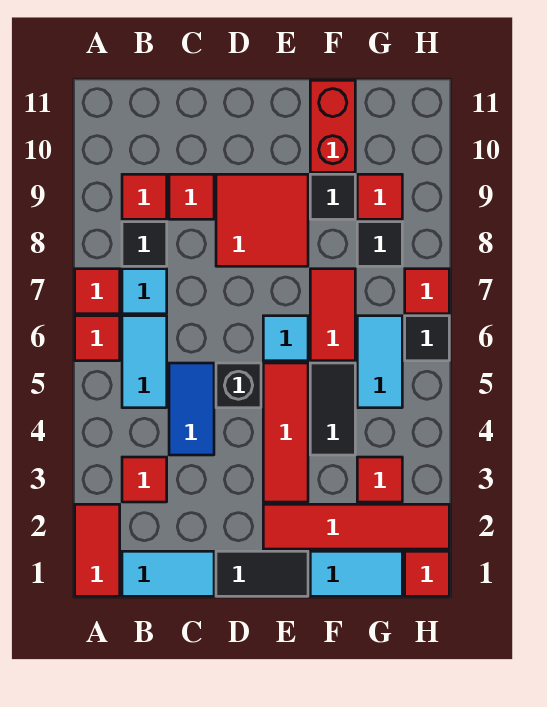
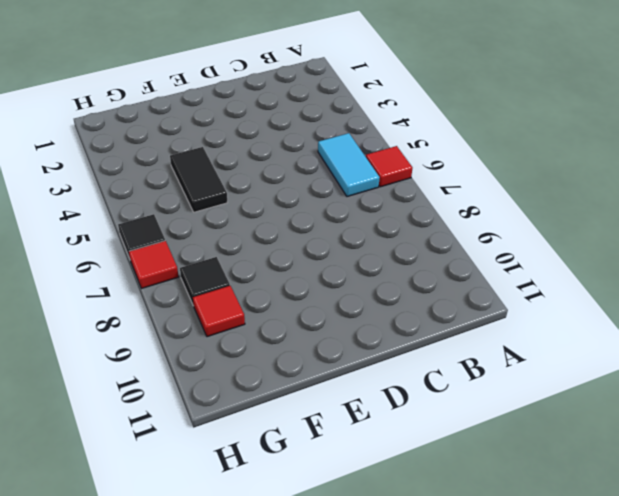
none -> red 1x2 tile [75,504,120,596]
none -> red 1x1 tile [75,269,120,314]
none -> cyan 1x2 tile [122,551,214,596]

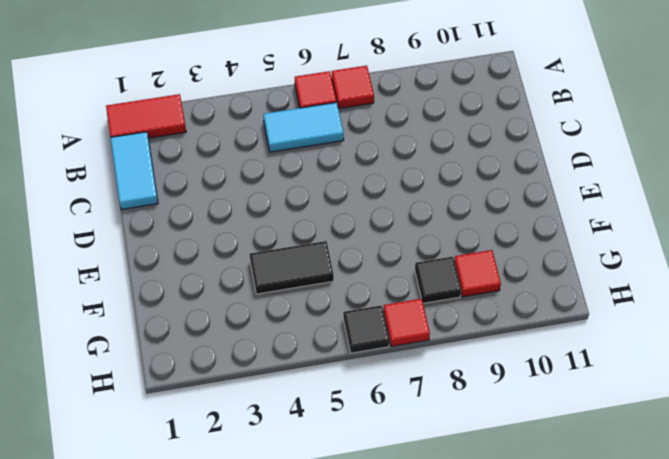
none -> red 1x1 tile [122,457,167,502]
none -> cyan 1x1 tile [122,269,167,314]
none -> black 1x1 tile [122,222,167,266]

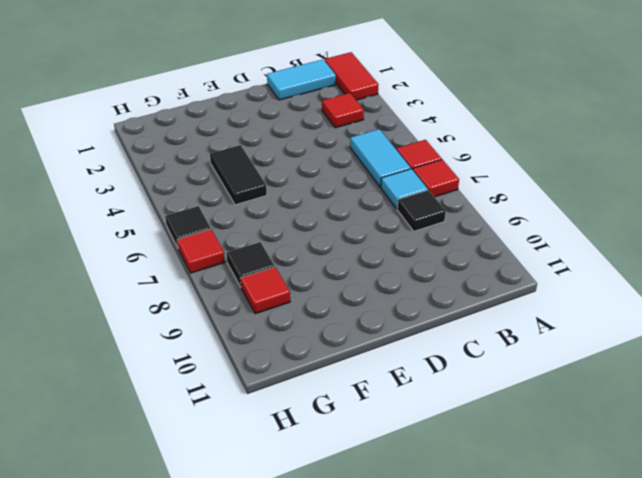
none -> red 1x1 tile [122,174,167,219]
none -> blue 1x2 tile [169,363,214,455]
none -> red 1x1 tile [169,174,214,219]

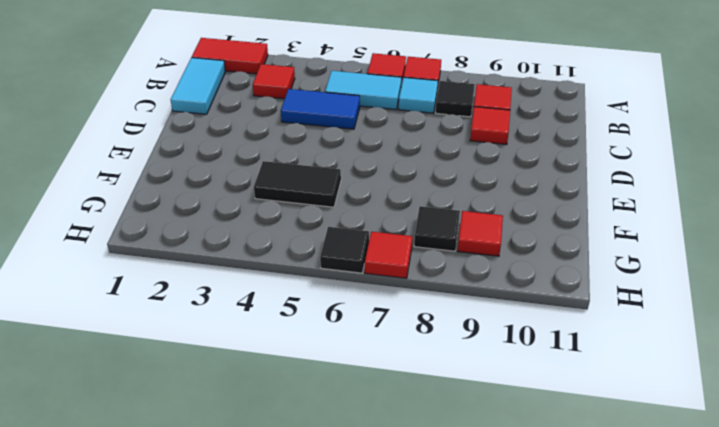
none -> black 1x2 tile [216,551,308,596]
none -> black 1x1 brick [216,363,261,408]
none -> red 2x2 tile [216,174,308,266]

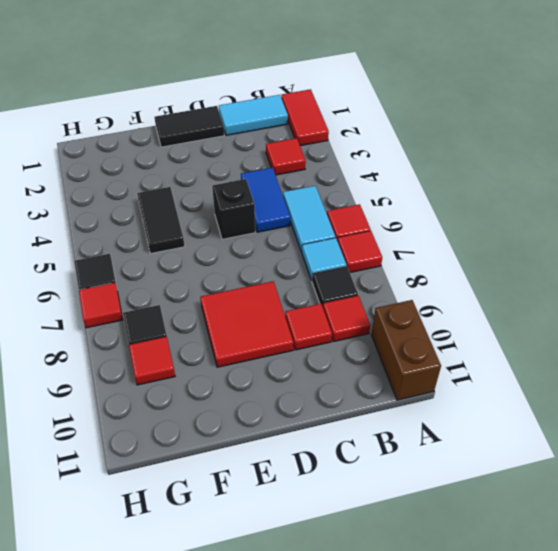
brown 1x2 brick [372,300,441,400] -> none
none -> red 1x4 tile [263,504,449,549]
none -> red 1x3 tile [263,363,308,502]
none -> cyan 1x1 tile [263,316,308,361]

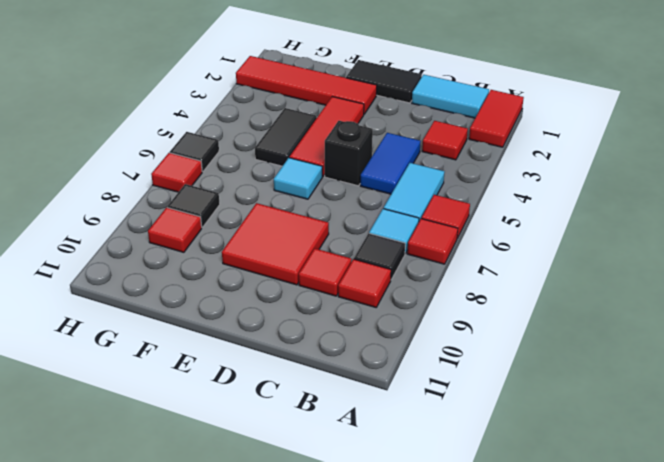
none -> cyan 1x2 tile [310,551,402,596]
none -> red 1x2 tile [310,269,355,361]
none -> black 1x1 tile [310,174,355,219]

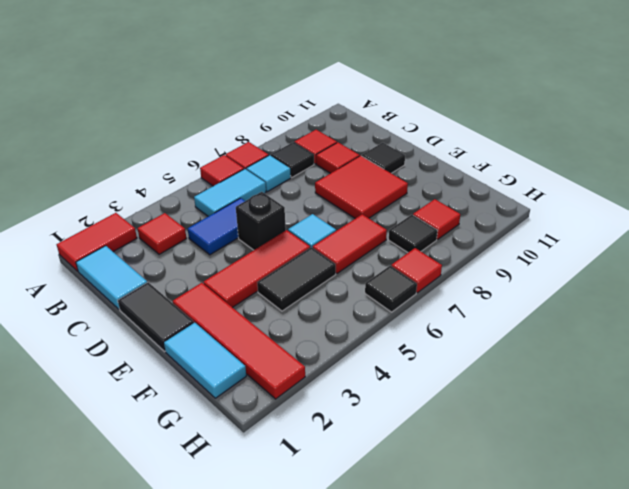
black 1x1 tile [362,143,405,173] -> black 1x1 tile moved to [310,174,355,219]
none -> red 1x2 brick [310,80,355,172]
none -> red 1x1 tile [357,457,402,502]
none -> cyan 1x2 tile [357,316,402,408]

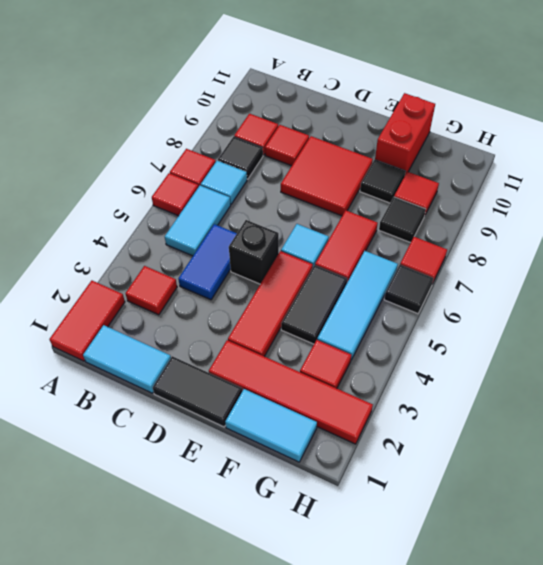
cyan 1x3 tile [317,251,398,360] -> cyan 1x2 tile [357,316,402,408]
none -> red 1x1 tile [405,551,449,596]

